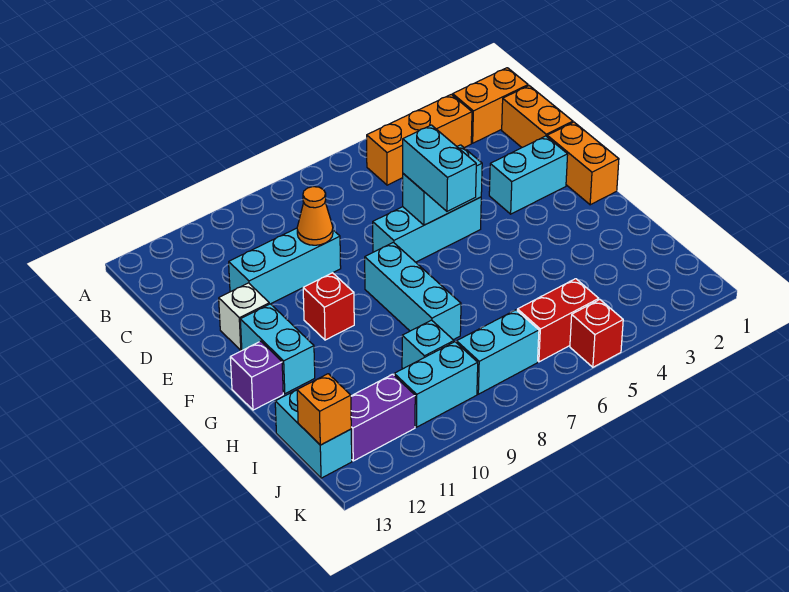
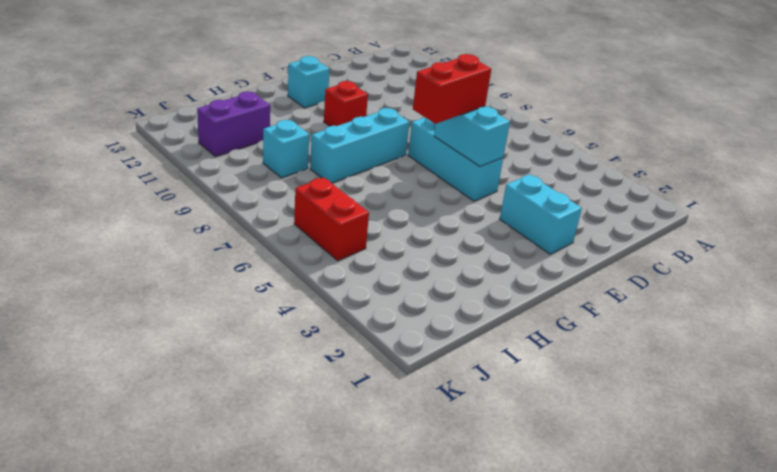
red 1x2 brick [413,54,491,124] -> cyan 1x2 brick [403,125,476,211]
cyan 1x1 brick [288,56,329,108] -> cyan 1x2 brick [240,304,315,394]
purple 1x2 brick [197,91,270,157] -> purple 1x2 brick turned to [351,374,415,461]
none -> orange 1x2 brick [453,68,528,143]
none -> orange 1x3 brick [367,94,472,185]
none -> orange 1x2 brick [502,86,573,147]

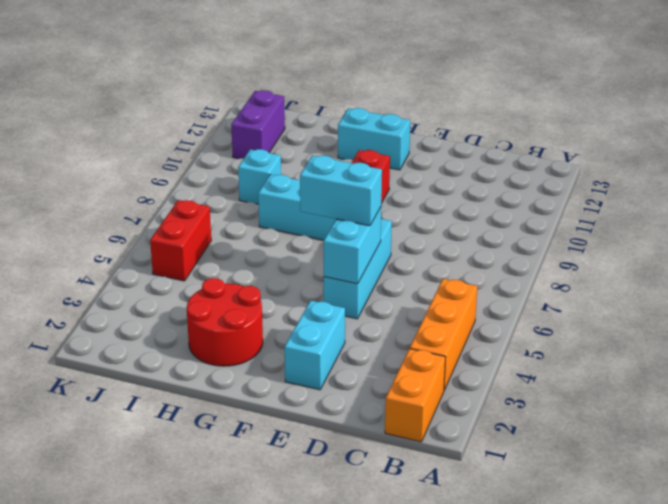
red 2x2 round brick [187,278,263,366] -> none
none -> orange 1x2 brick [502,86,573,147]
none -> cyan 1x3 brick [229,228,341,304]
none -> orange 1x2 brick [547,122,619,205]

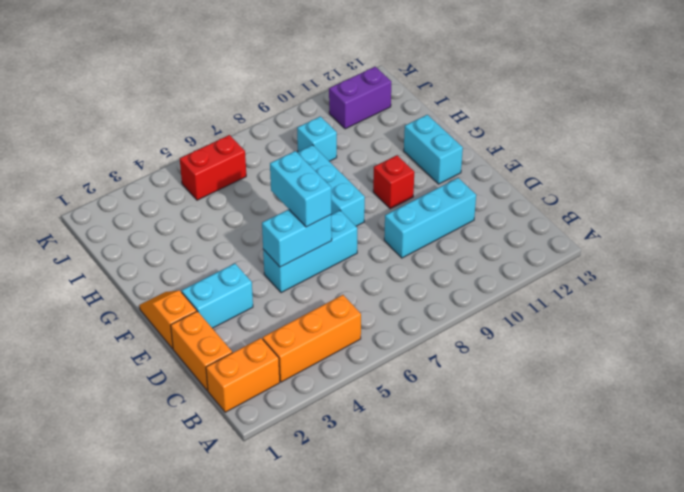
orange 1x2 slope [139,290,197,349] -> orange 1x2 brick [547,122,619,205]
none -> white 1x1 brick [219,283,269,350]
none -> purple 1x1 brick [230,341,283,410]
none -> cyan 1x2 brick [275,390,352,478]

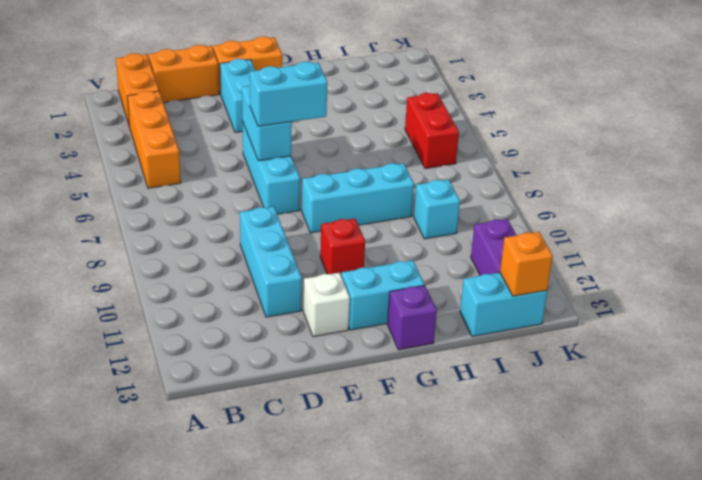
none -> cyan 1x2 brick [457,310,539,394]
none -> cyan 1x2 brick [394,342,478,427]
none -> red 1x1 brick [570,300,623,367]

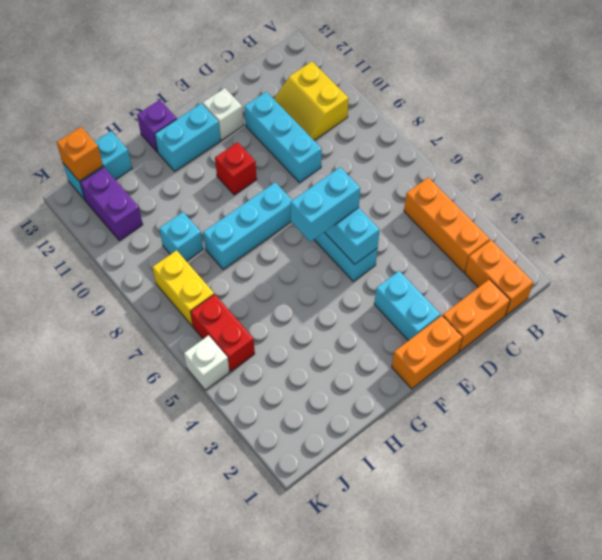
yellow 2x2 slope [274,62,349,140] -> none
yellow 1x2 brick [153,250,214,326] -> cyan 1x2 brick [457,310,539,394]
white 1x1 brick [184,335,230,390] -> red 1x1 brick [570,300,623,367]
none -> cyan 1x2 brick [394,342,478,427]
none -> orange 1x1 cone [297,187,333,245]

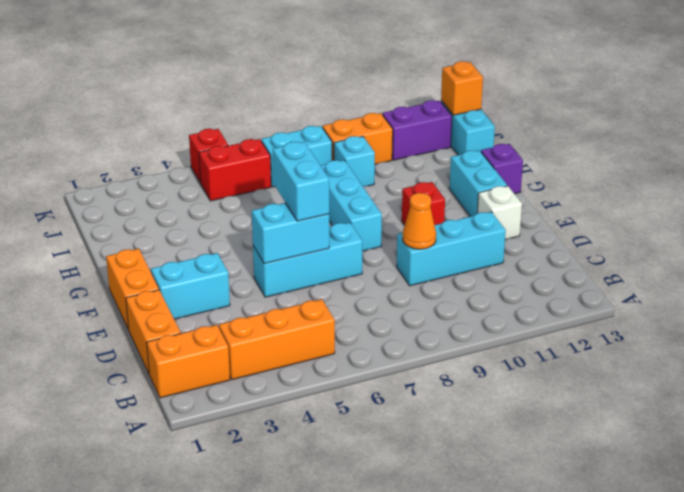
orange 1x2 brick [322,113,393,164] -> cyan 1x2 brick [394,342,478,427]

